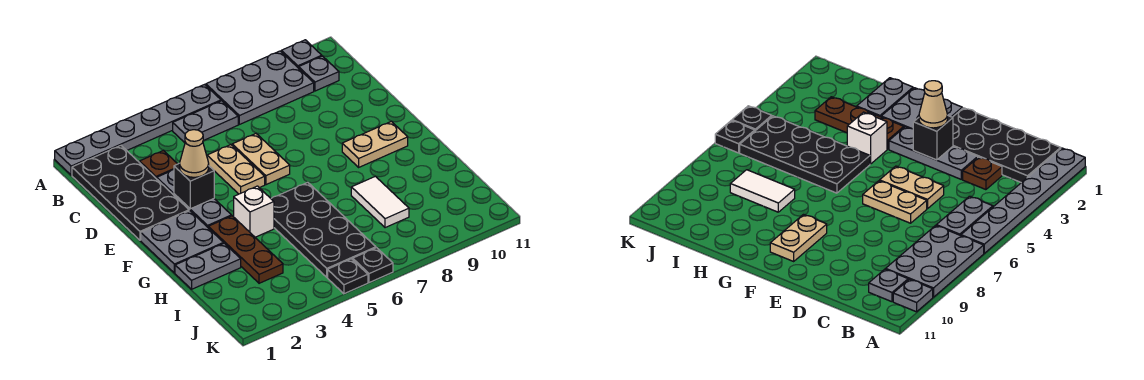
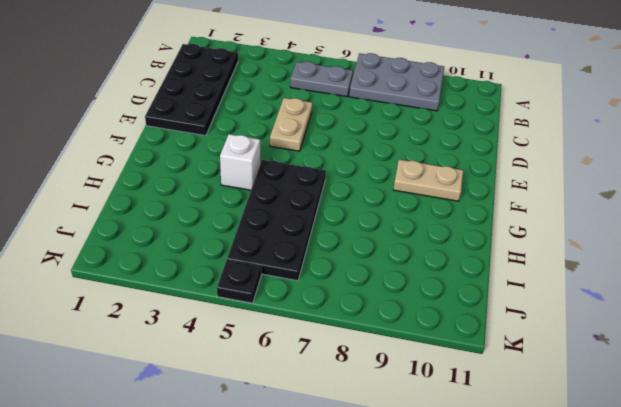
none -> grey 1x6 plate [55,85,221,175]
none -> grey 1x1 plate [281,40,322,68]
none -> grey 1x1 plate [299,56,339,91]

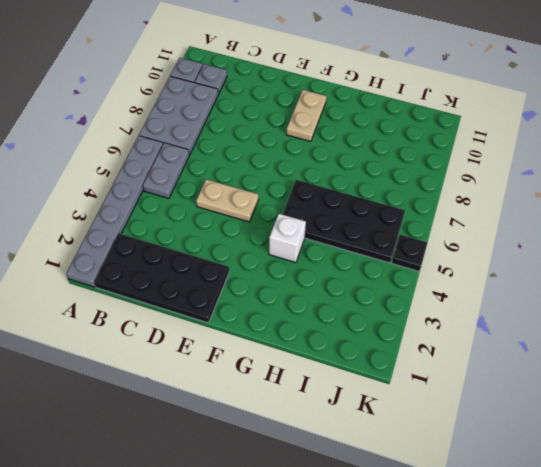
none -> brown 1x1 plate [140,150,177,179]
none -> grey 1x3 plate [157,170,231,227]
none -> tan 1x2 plate [232,134,290,185]

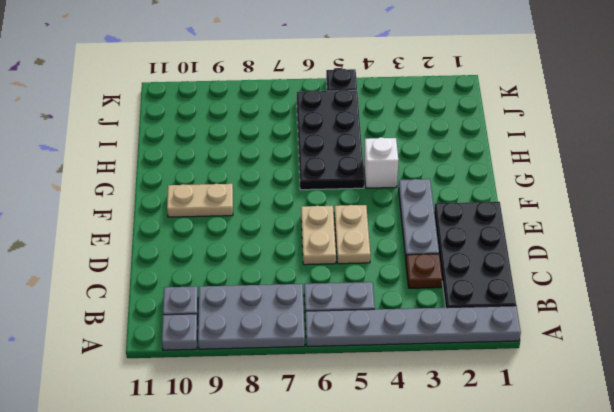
none -> grey 2x2 plate [141,211,223,273]
none -> brown 1x3 plate [208,216,283,283]
none -> grey 1x2 plate [175,243,241,289]

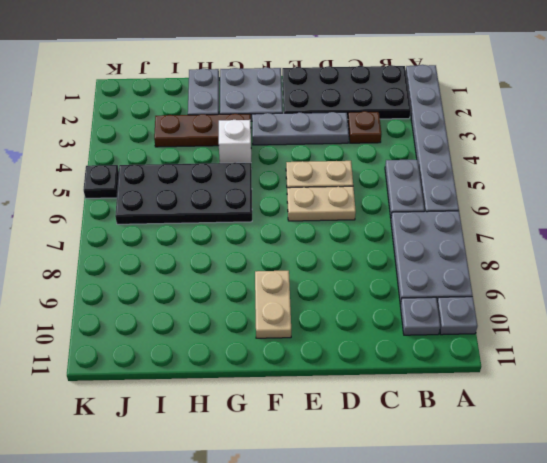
none -> white 1x2 tile [351,176,409,228]
none -> black 1x1 plate [353,248,393,283]
none -> black 1x1 brick [174,163,214,209]

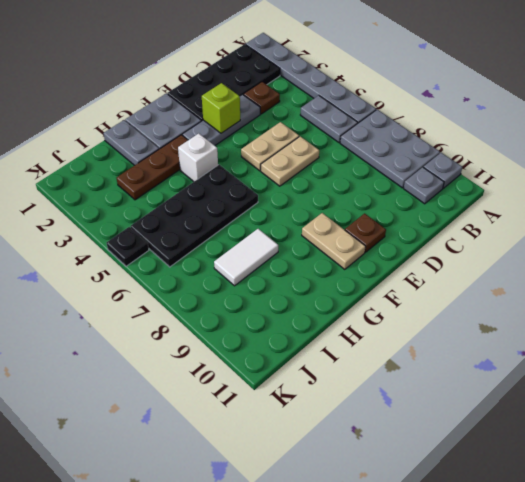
lime 1x1 brick [202,83,240,133] -> black 1x1 brick [174,163,214,209]
brown 1x1 plate [345,213,386,252] -> none
none -> black 1x1 plate [353,248,393,283]
none -> tan 1x1 cone [180,130,209,177]

